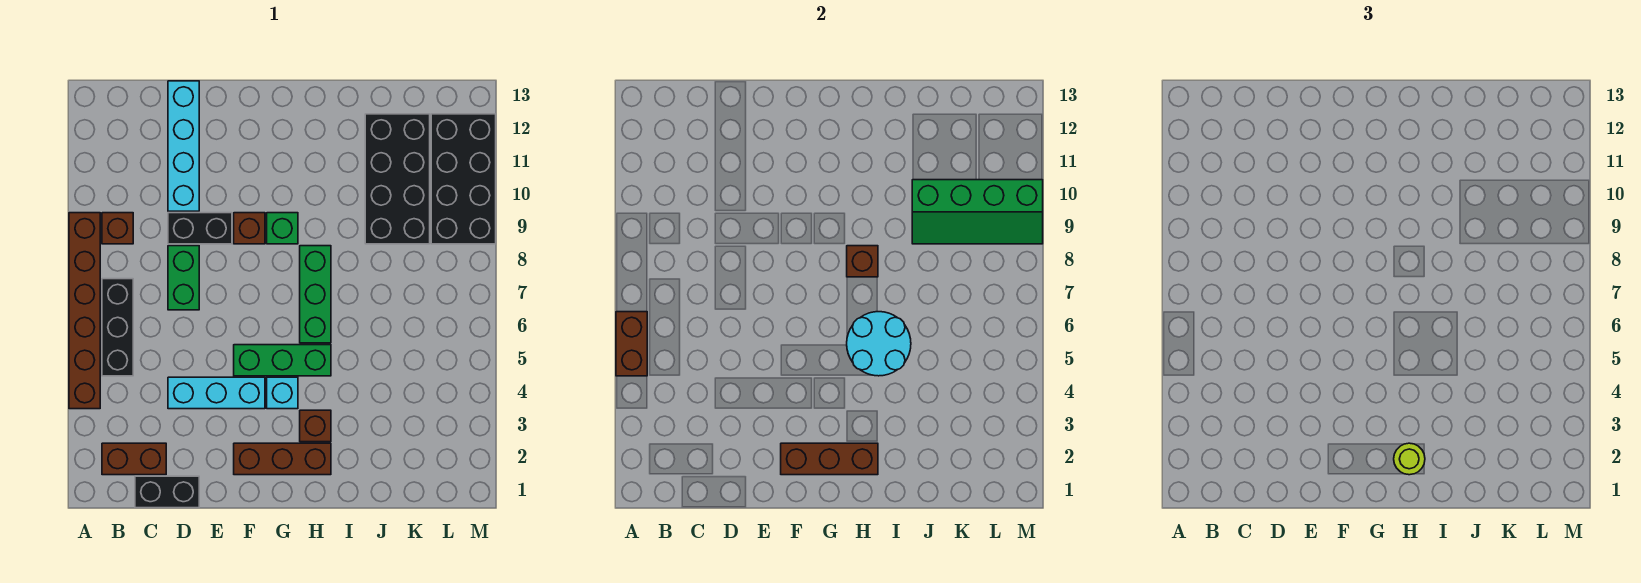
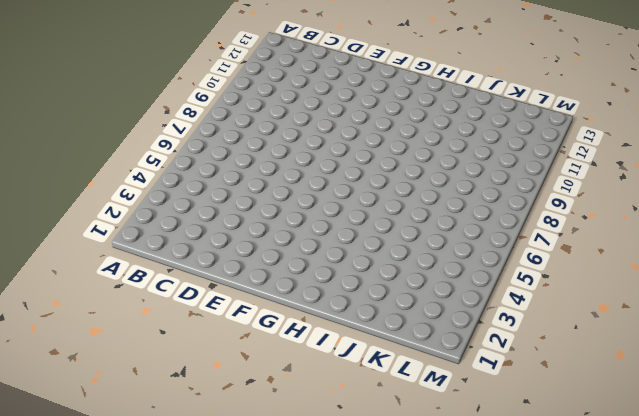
none -> brown 1x6 brick [69,213,100,409]
none -> brown 1x2 brick [102,443,166,475]
none -> black 1x3 brick [102,279,133,376]

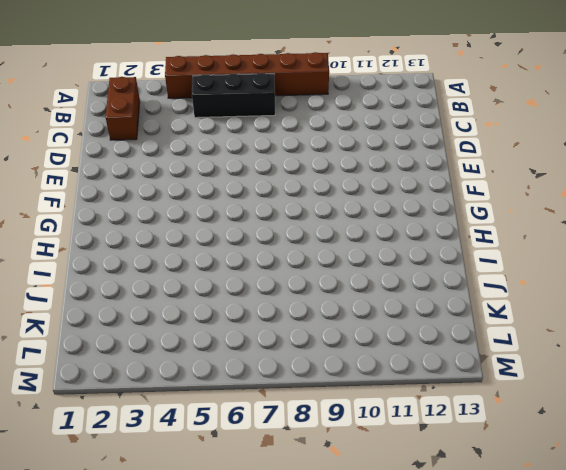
none -> brown 1x1 brick [102,213,133,244]
none -> black 1x2 brick [135,476,199,508]
none -> cyan 1x3 brick [168,377,265,409]

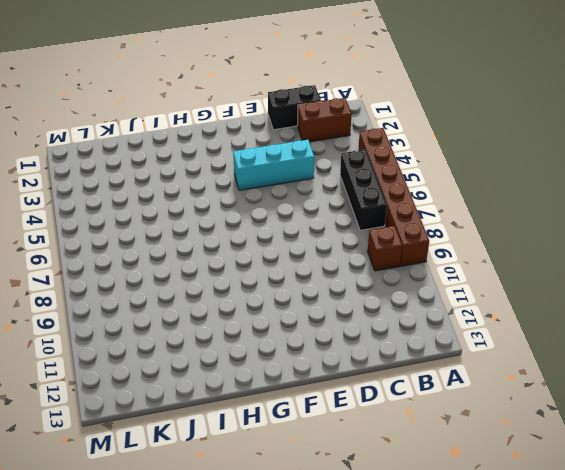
none -> green 1x2 brick [168,246,199,310]
none -> black 1x2 brick [168,213,232,244]
none -> cyan 1x4 brick [168,81,199,211]

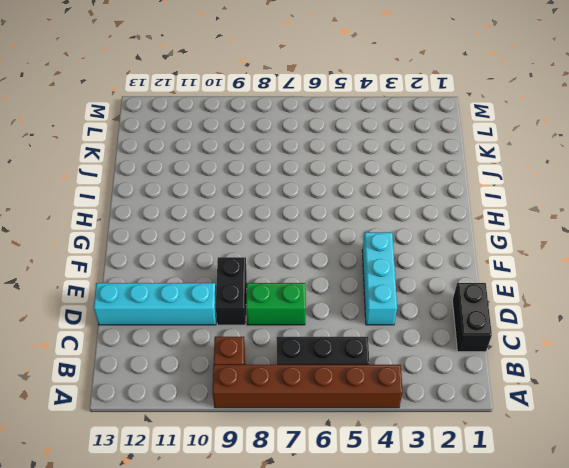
none -> brown 1x2 brick [102,443,166,475]
none -> brown 1x3 brick [234,443,331,475]
none -> green 1x3 brick [234,345,331,376]

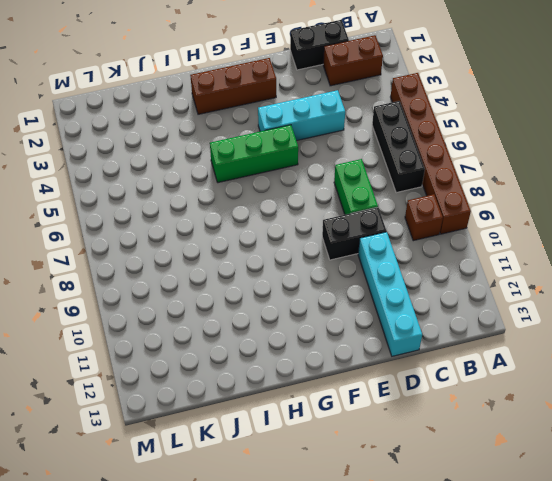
none -> brown 1x1 brick [234,213,265,244]
none -> cyan 1x1 brick [267,377,298,409]
none -> green 1x1 brick [267,213,298,244]

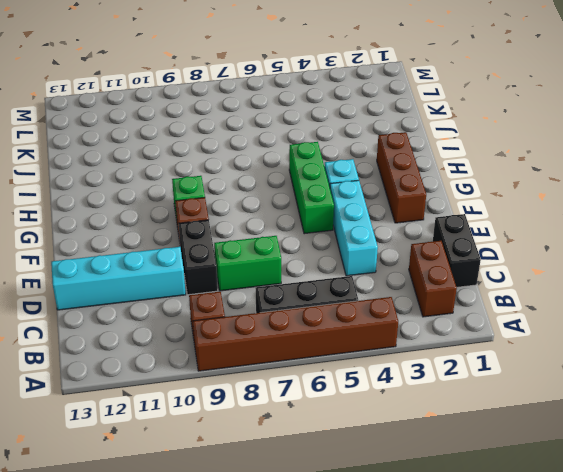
none -> brown 1x1 brick [300,410,331,442]
none -> green 1x3 brick [300,246,331,343]
none -> black 2x4 brick [365,114,430,244]

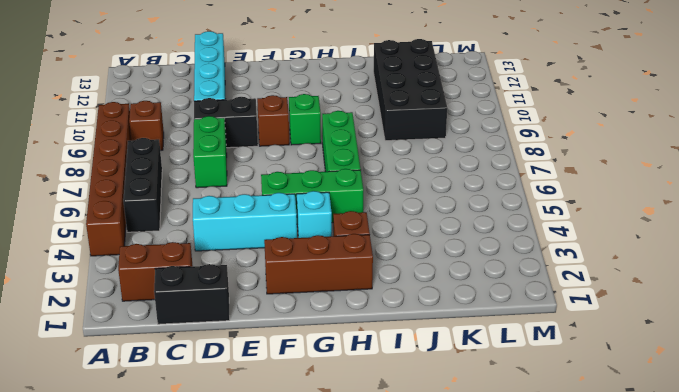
none -> black 2x4 brick [431,114,496,244]
none -> brown 1x2 brick [616,312,647,376]
none -> brown 1x3 brick [781,443,878,475]

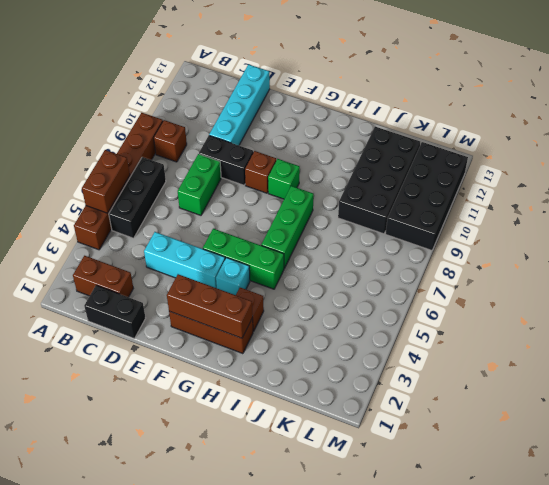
none -> cyan 2x2 round brick [847,312,911,376]
none -> brown 1x1 brick [847,246,878,277]
none -> green 2x4 slope [912,180,1043,244]

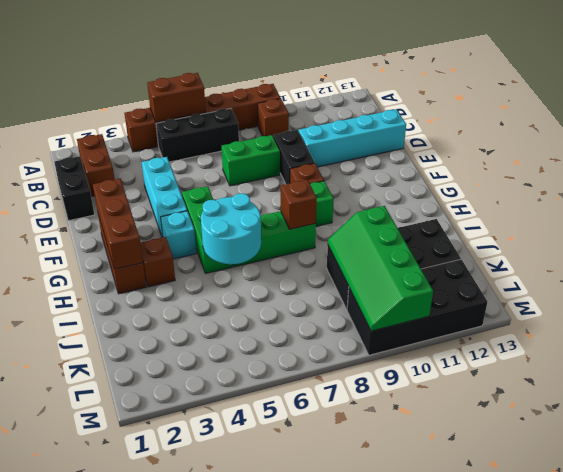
none -> lime 1x1 round brick [1394,443,1425,475]

